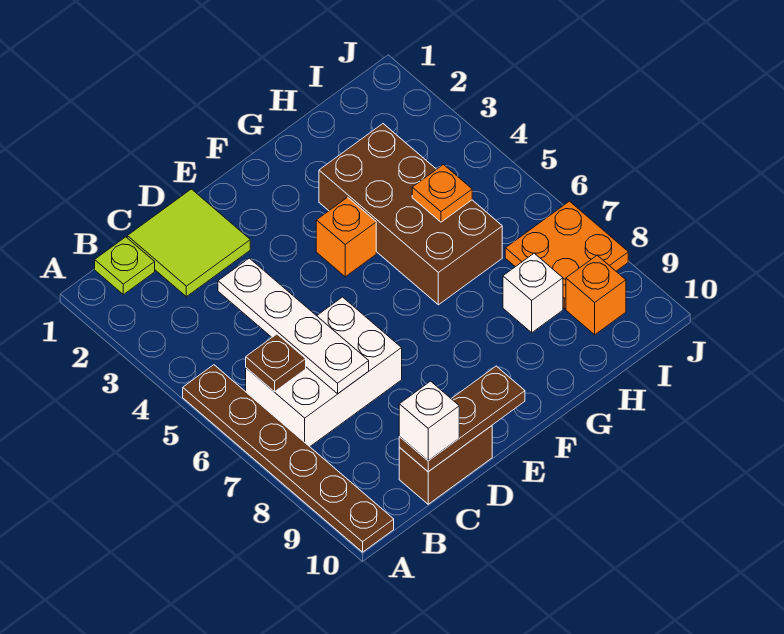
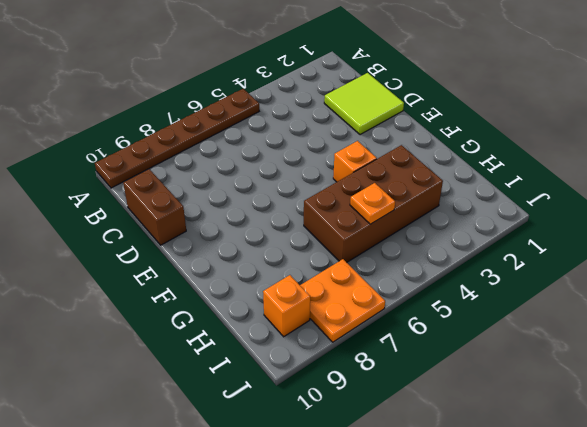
none -> lime 1x1 plate [95,237,155,295]
none -> white 2x3 brick [246,297,402,447]
none -> white 1x1 brick [503,253,563,333]

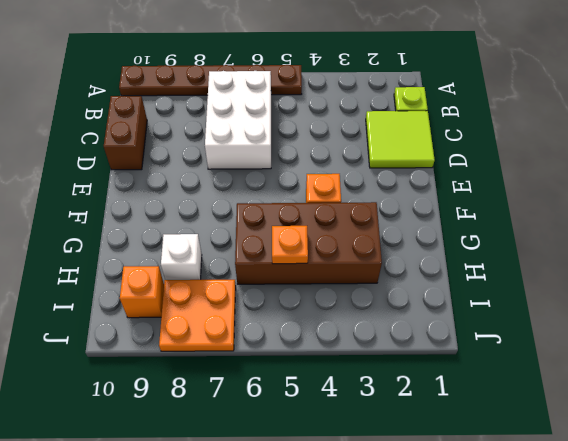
none -> brown 1x1 plate [246,334,306,392]
none -> white 1x4 plate [218,258,369,394]
none -> brown 1x3 plate [399,366,525,472]

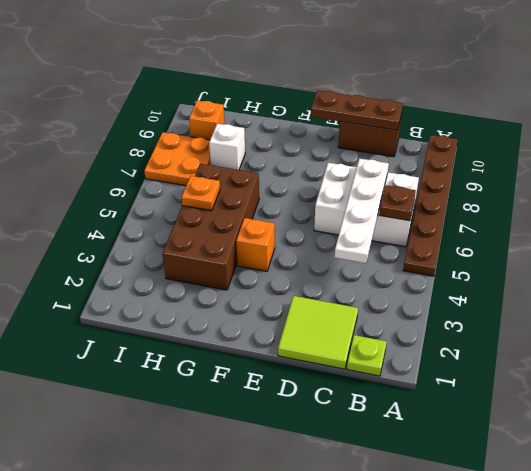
none -> white 1x1 brick [399,381,459,461]

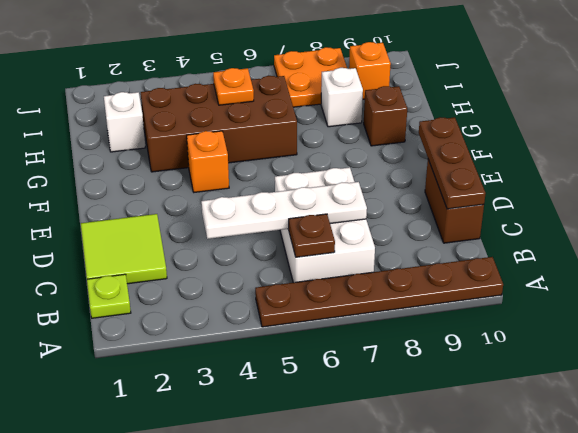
brown 1x1 brick [364,86,407,146] -> none
white 1x1 brick [104,92,145,152] -> white 1x1 brick moved to [399,381,459,461]

